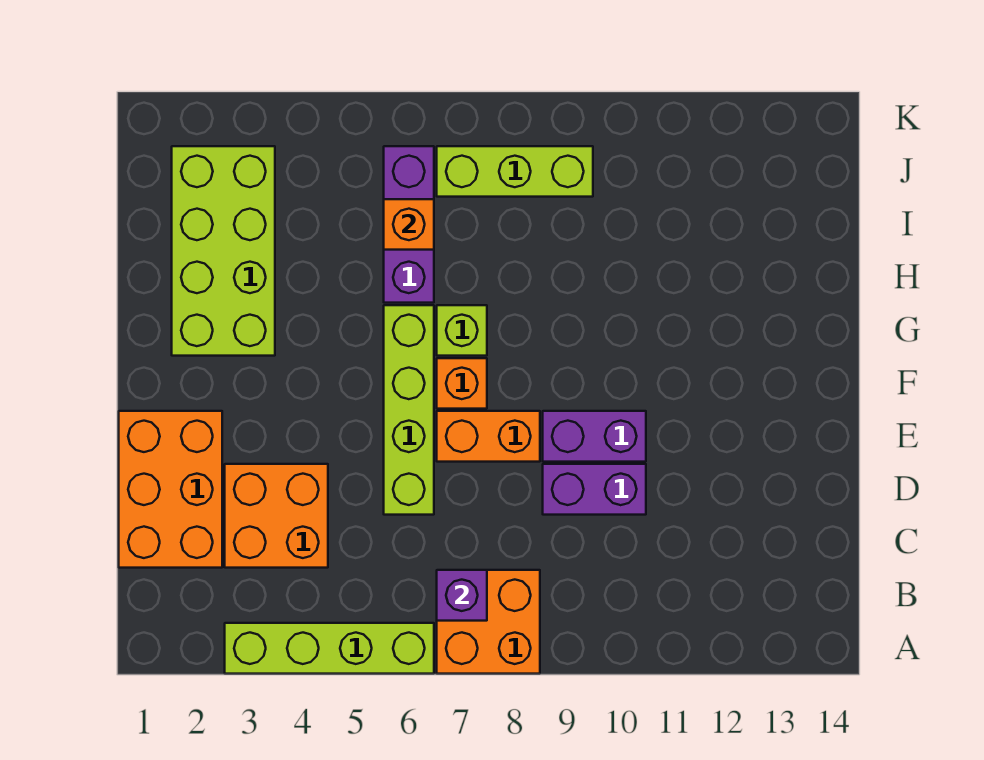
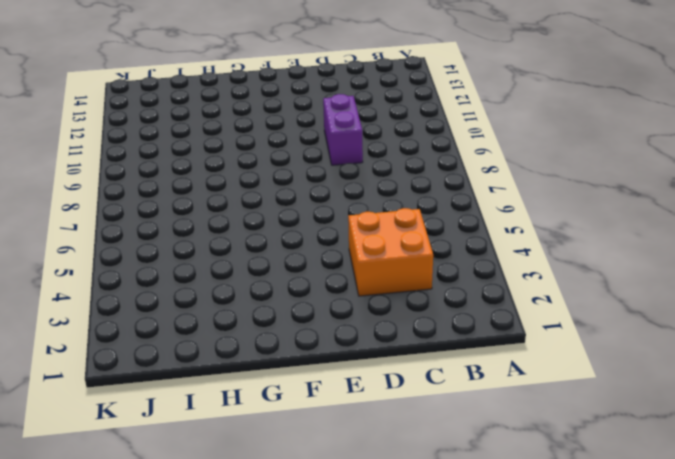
none -> lime 1x4 brick [225,623,434,674]
none -> orange 2x2 brick [437,570,540,674]
none -> orange 2x3 brick [119,411,222,568]

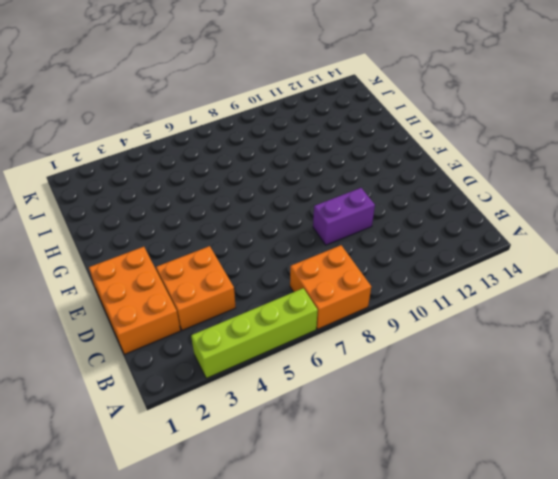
none -> lime 1x4 brick [384,305,434,515]
none -> orange 1x2 brick [437,411,540,462]
none -> purple 1x2 brick [543,411,646,462]

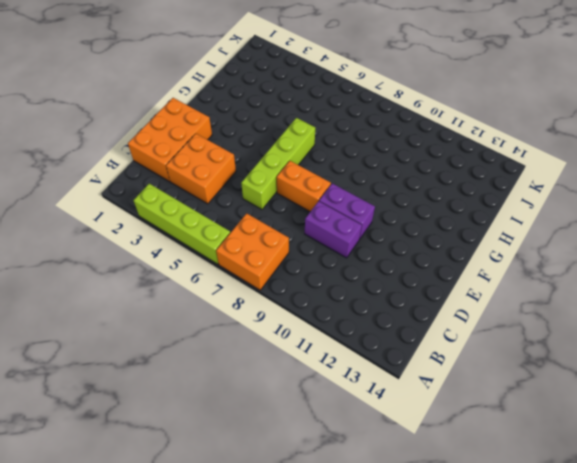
none -> orange 1x1 brick [437,358,487,409]
none -> lime 2x4 brick [172,146,275,356]
none -> lime 1x1 brick [437,305,487,356]

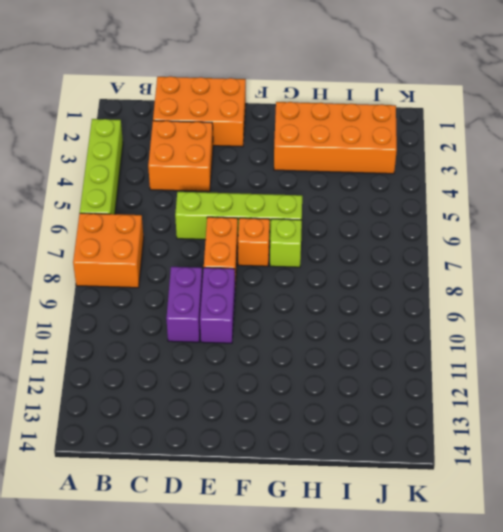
orange 2x4 brick [274,102,397,174] -> lime 2x4 brick [172,146,275,356]
none -> purple 1x3 brick [384,146,434,303]
none -> lime 1x3 brick [437,146,593,197]
none -> purple 1x1 brick [437,570,487,621]

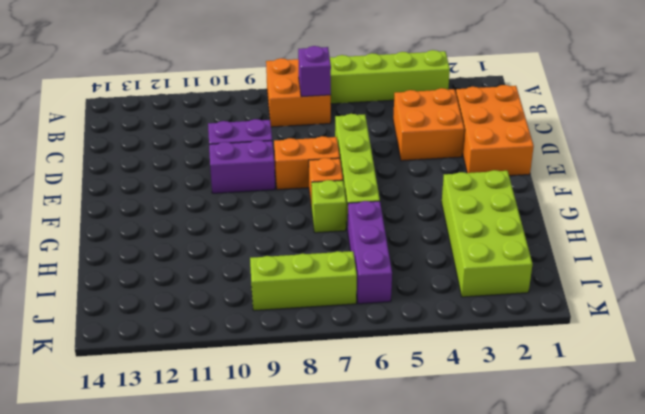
none -> orange 1x1 brick [384,199,434,250]

